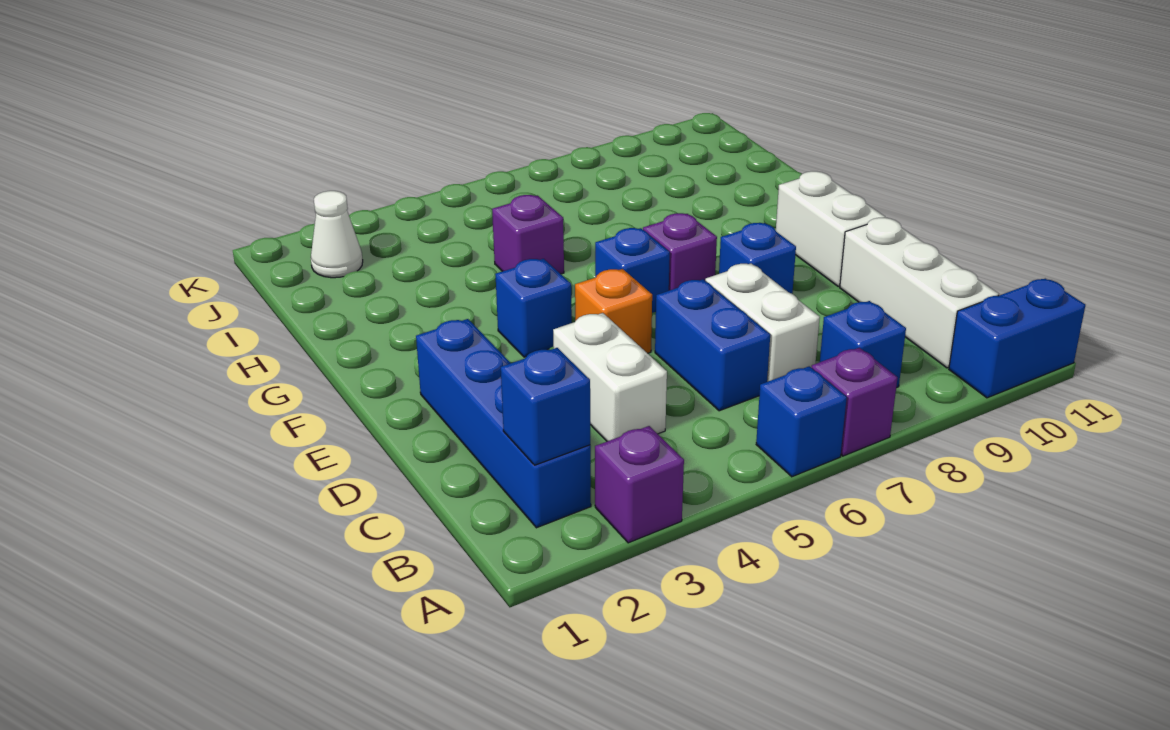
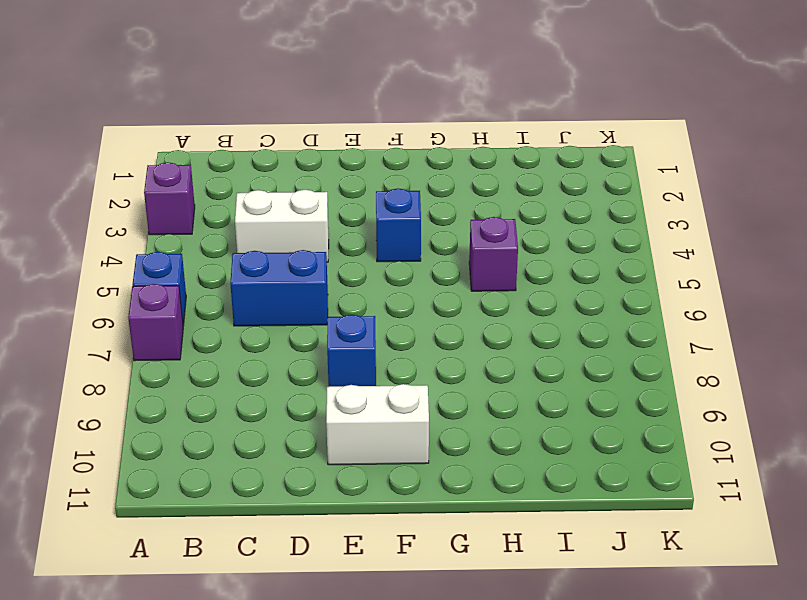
none -> blue 1x2 brick [949,279,1085,398]
none -> blue 1x4 brick [416,319,591,528]
none -> blue 1x1 brick [820,301,906,388]

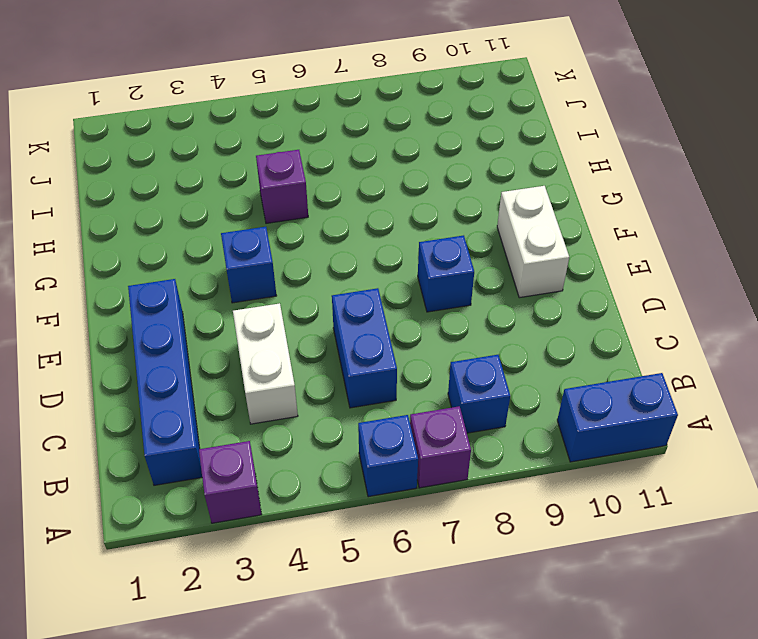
none -> white 1x3 brick [840,218,999,368]
none -> white 1x2 brick [705,263,820,382]
none -> orange 1x1 brick [575,269,652,353]

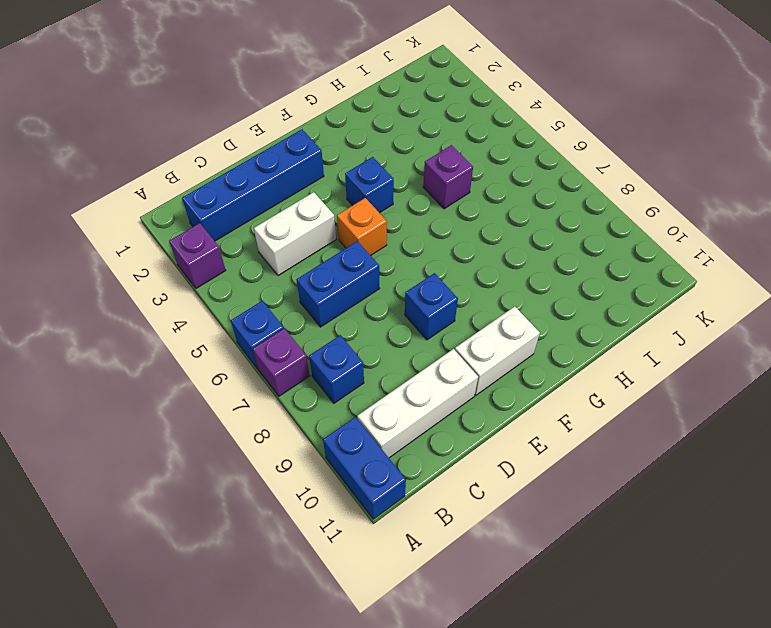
none -> white 1x2 brick [705,263,820,382]
none -> blue 1x1 brick [595,228,670,313]
none -> purple 1x1 brick [643,213,717,291]

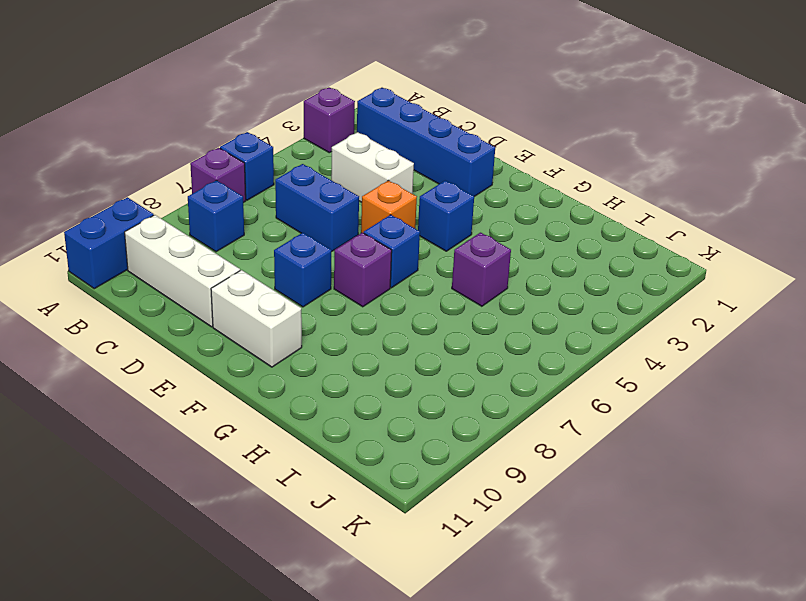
none -> white 1x2 brick [705,263,820,382]
none -> white 1x1 cone [311,191,363,278]
none -> blue 1x1 brick [501,348,590,465]

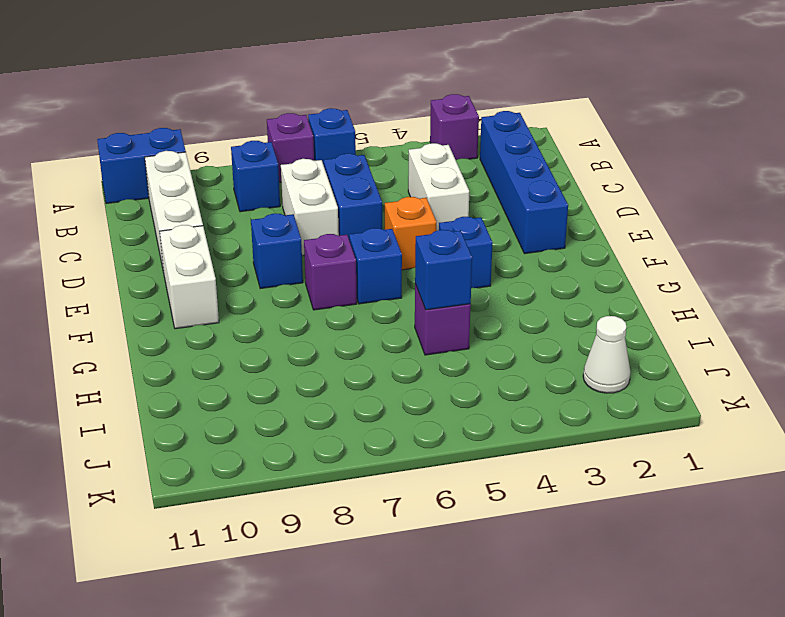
blue 1x1 brick [415,230,472,310] -> blue 1x1 brick moved to [501,348,590,465]

